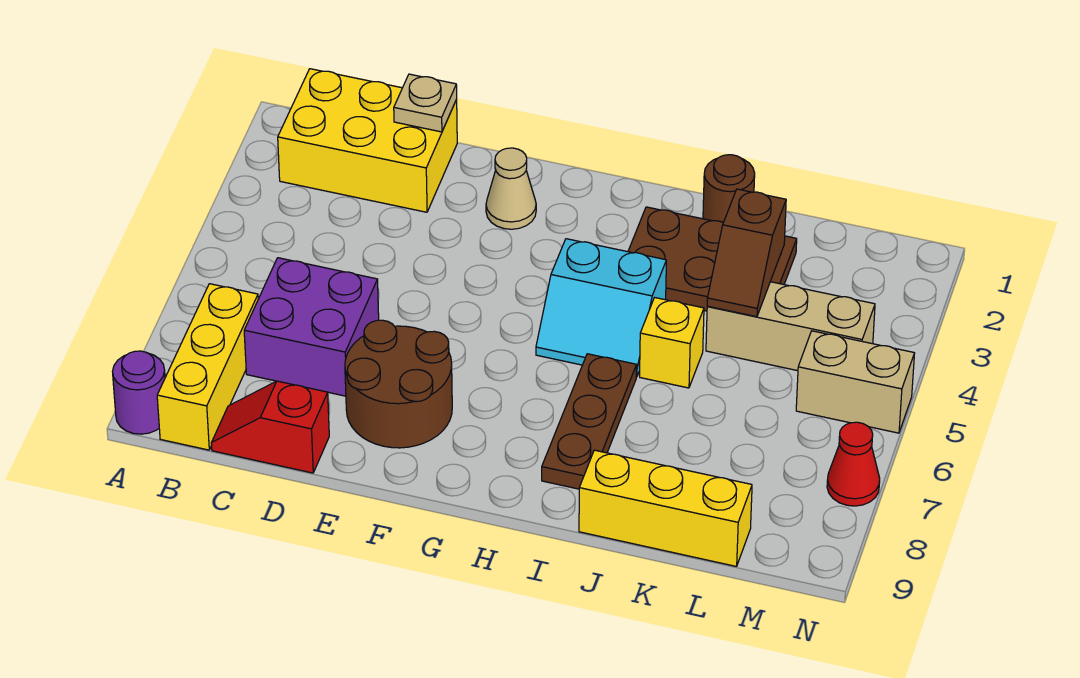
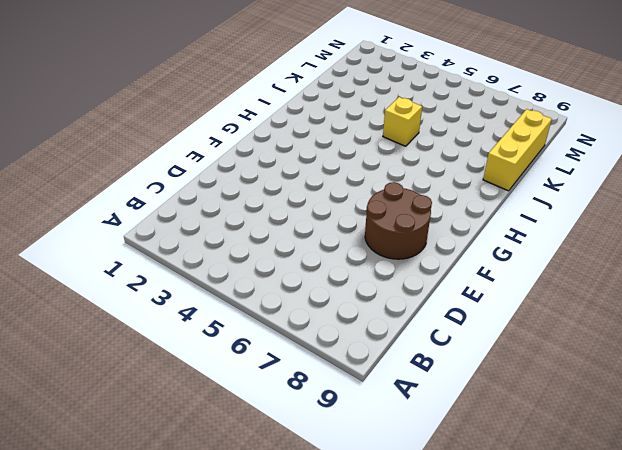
none -> purple 1x1 round brick [112,351,165,434]
none -> yellow 2x3 brick [278,69,457,212]
none -> yellow 1x3 brick [157,284,258,450]

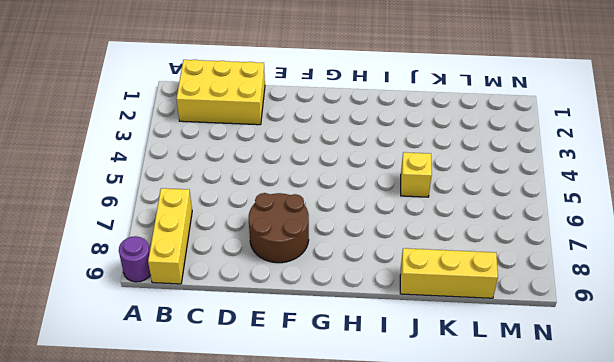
none -> purple 2x2 brick [244,258,379,396]
none -> red 1x2 slope [211,381,329,473]
none -> tan 1x1 cone [486,148,536,229]

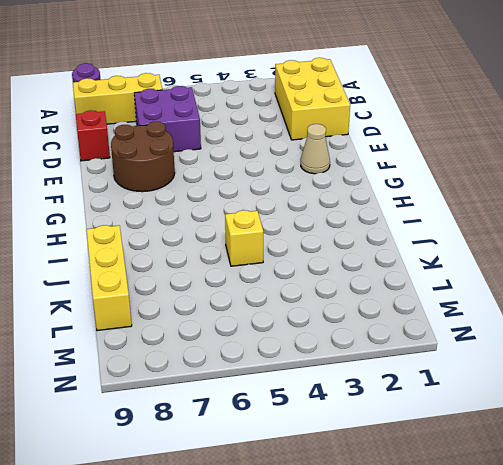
none -> cyan 2x2 slope [536,239,666,377]
none -> brown 2x3 plate [628,207,797,311]
none -> brown 1x3 plate [542,354,637,489]

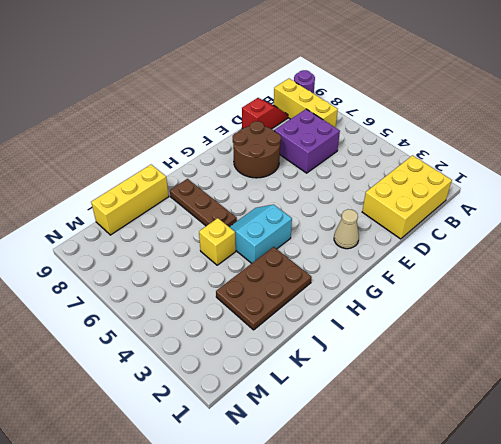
none -> brown 1x1 round brick [703,155,755,223]
none -> tan 1x3 brick [706,282,875,371]
none -> tan 1x2 brick [796,331,915,433]

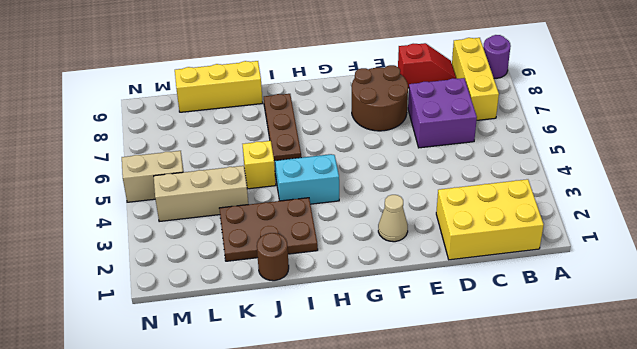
none -> red 1x1 cone [827,422,880,506]
none -> tan 1x1 plate [394,74,457,132]
none -> brown 1x2 slope [707,189,786,317]

